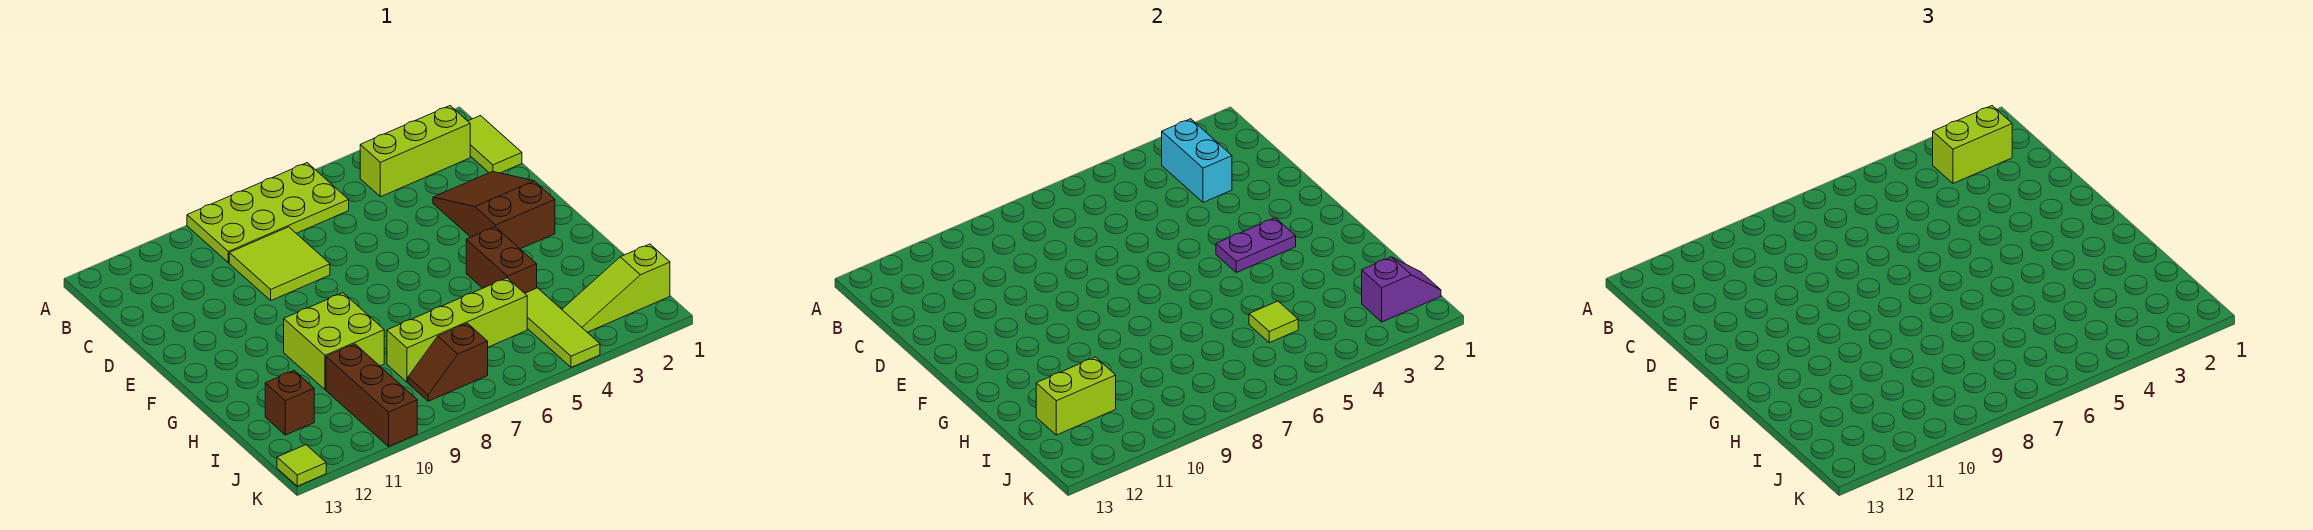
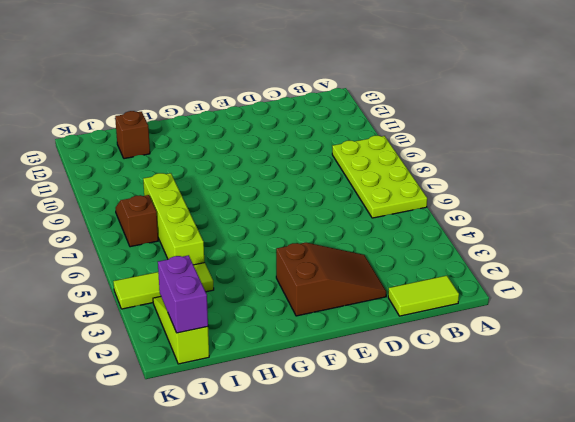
purple 1x2 brick [158,255,208,333] -> purple 1x2 slope [1362,257,1441,322]
none -> lime 1x3 brick [360,106,470,197]
none -> lime 2x2 tile [229,227,330,300]
none -> brown 1x2 brick [466,227,537,293]

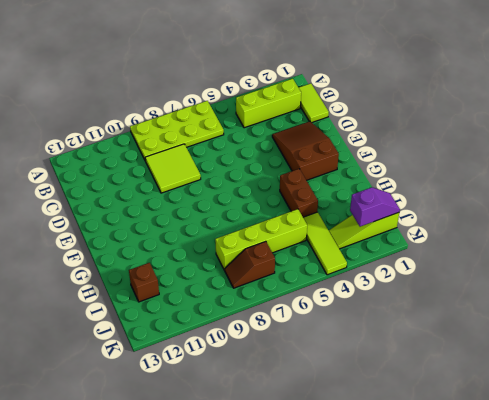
none -> lime 2x2 brick [284,293,384,390]
none -> brown 1x3 brick [326,344,417,446]
none -> lime 1x1 tile [277,445,326,486]

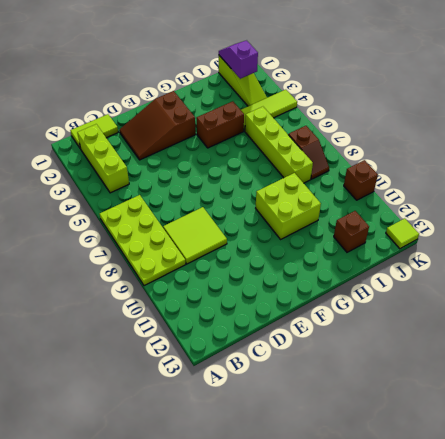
brown 1x1 brick [344,160,378,200] -> brown 1x3 brick [326,344,417,446]
none -> cyan 1x2 brick [1162,119,1232,202]
none -> purple 1x2 plate [1216,218,1296,272]
none -> lime 1x1 tile [1249,301,1298,343]

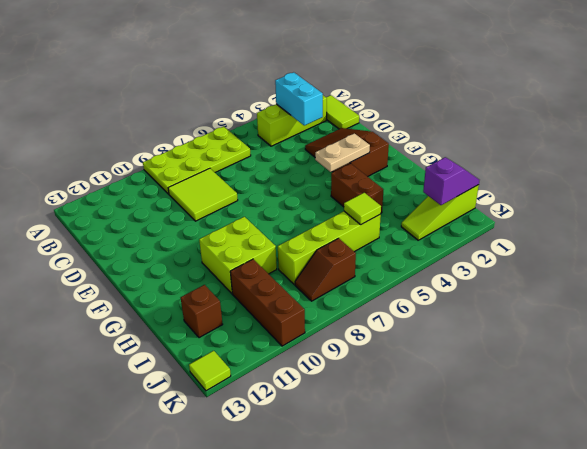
tan 1x2 plate [315,133,370,172] -> purple 1x2 plate [1216,218,1296,272]
none -> lime 1x3 tile [525,288,600,367]
none -> lime 1x2 brick [1036,357,1116,435]
none -> lime 1x2 brick [1933,106,2012,183]

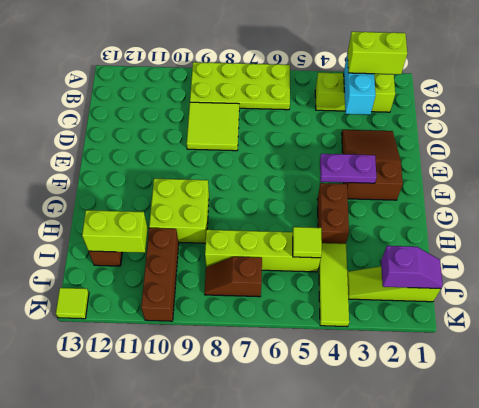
none -> lime 1x2 tile [468,116,522,173]

